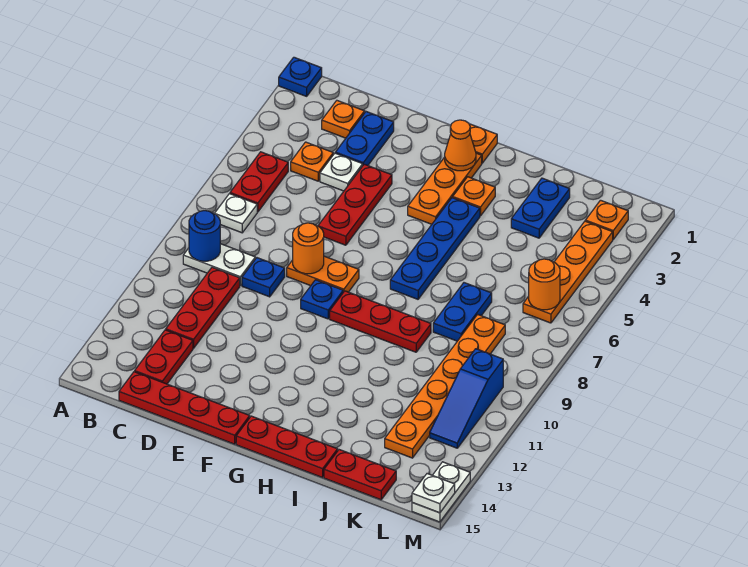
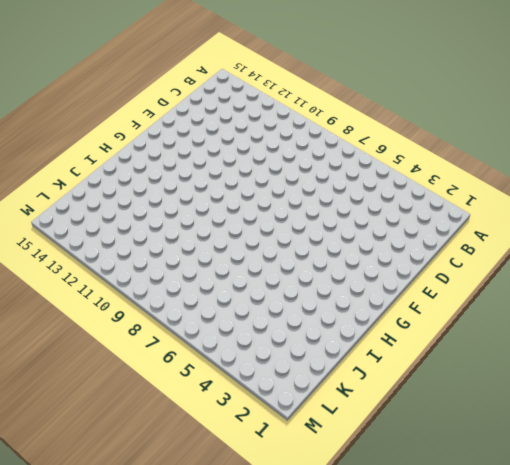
none -> blue 1x1 plate [279,57,322,96]
none -> red 1x2 plate [230,152,288,212]
none -> white 1x1 plate [214,194,257,233]
none -> white 1x2 plate [183,244,255,285]

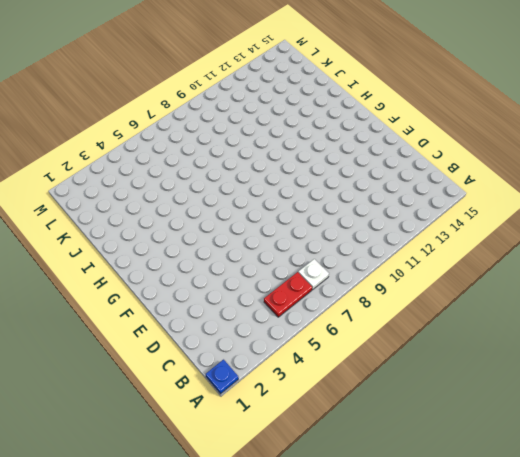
none -> white 1x2 plate [183,244,255,285]
none -> orange 1x1 plate [322,101,365,138]
none -> orange 1x1 plate [291,142,333,181]
none -> red 1x3 plate [166,267,240,348]

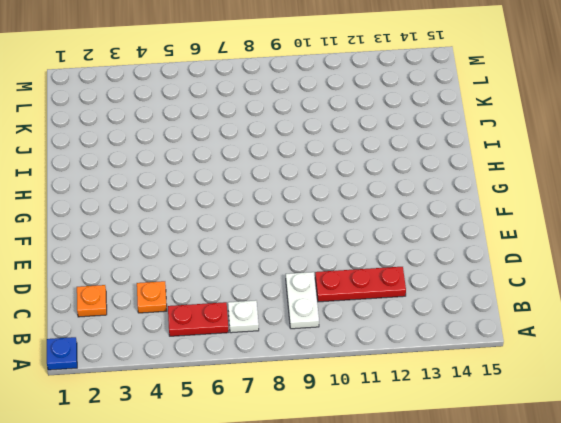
none -> red 1x2 plate [135,330,193,384]
none -> red 1x4 plate [119,372,250,444]
none -> blue 1x2 plate [335,112,394,166]
none -> white 1x1 plate [320,153,363,191]

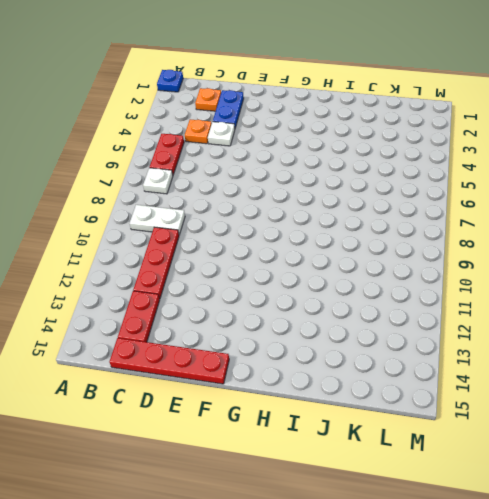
none -> blue 1x1 plate [242,258,285,297]
none -> red 1x3 plate [318,164,392,245]
none -> orange 1x2 plate [287,256,359,292]
none -> blue 1x1 plate [301,280,343,319]

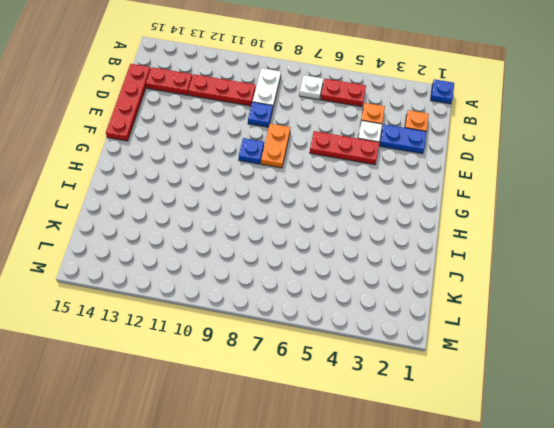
none -> orange 1x1 plate [469,124,497,163]
none -> orange 1x3 plate [408,153,482,224]
none -> red 1x3 plate [330,291,431,352]
none -> red 1x3 plate [236,416,338,478]

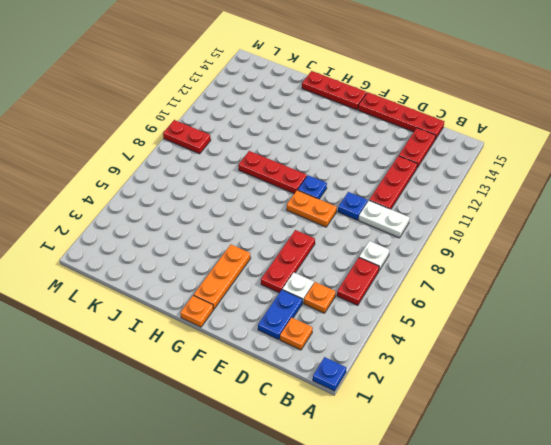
red 1x2 plate [163,120,211,154] -> red 1x2 plate moved to [324,450,396,500]
none -> orange 1x1 plate [453,177,495,216]
none -> blue 1x4 plate [390,198,480,299]
none -> blue 1x2 plate [511,178,570,238]
none -> blue 1x2 plate [433,283,492,341]

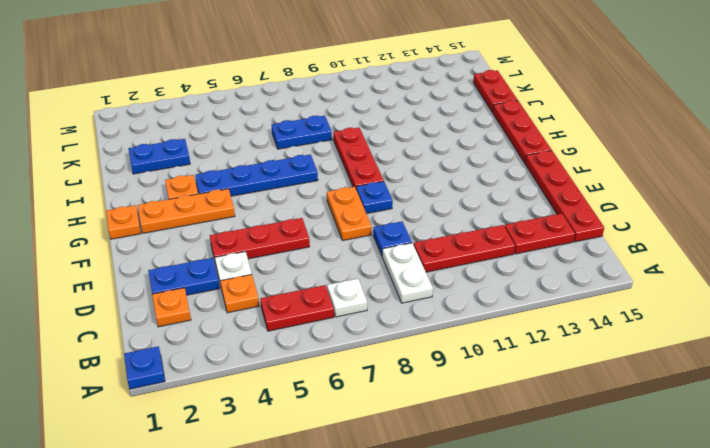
none -> orange 1x6 plate [385,315,505,458]
none -> orange 1x1 plate [585,200,628,239]
none -> orange 1x4 plate [523,221,613,323]
none -> blue 1x3 slope [430,349,503,448]

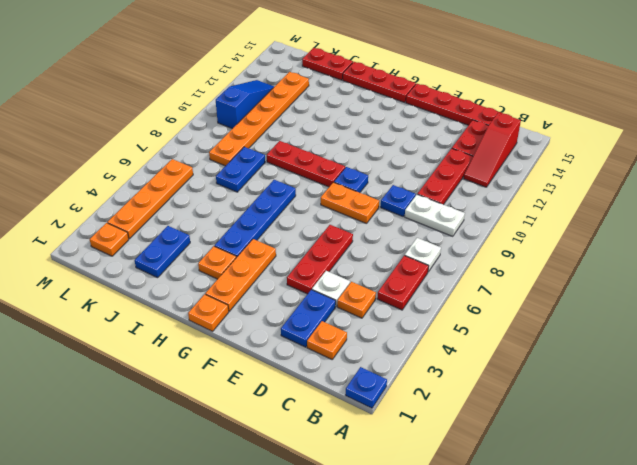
red 1x3 slope [464,112,521,187] -> none
none -> white 1x2 plate [412,462,470,522]
none -> blue 1x1 round brick [189,211,220,261]
none -> orange 1x1 round brick [293,223,324,274]
none -> orange 1x1 cone [445,120,476,171]

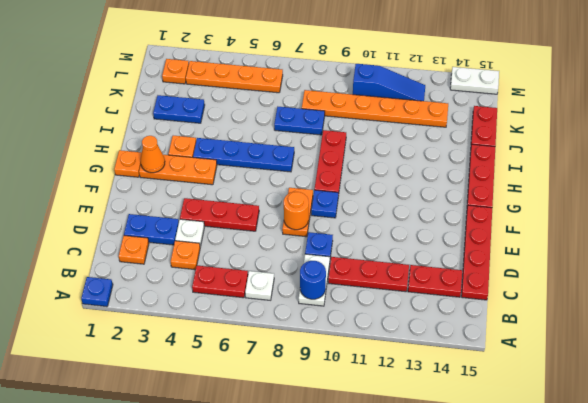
none -> orange 1x1 round brick [529,259,560,310]
none -> white 1x1 plate [412,474,455,513]

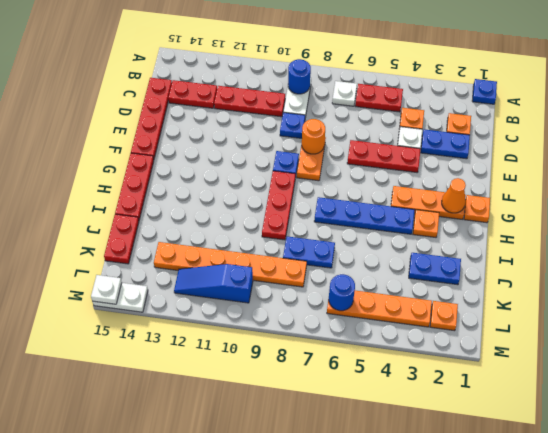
blue 1x1 round brick [329,274,355,311] -> orange 1x1 round brick [529,259,560,310]

